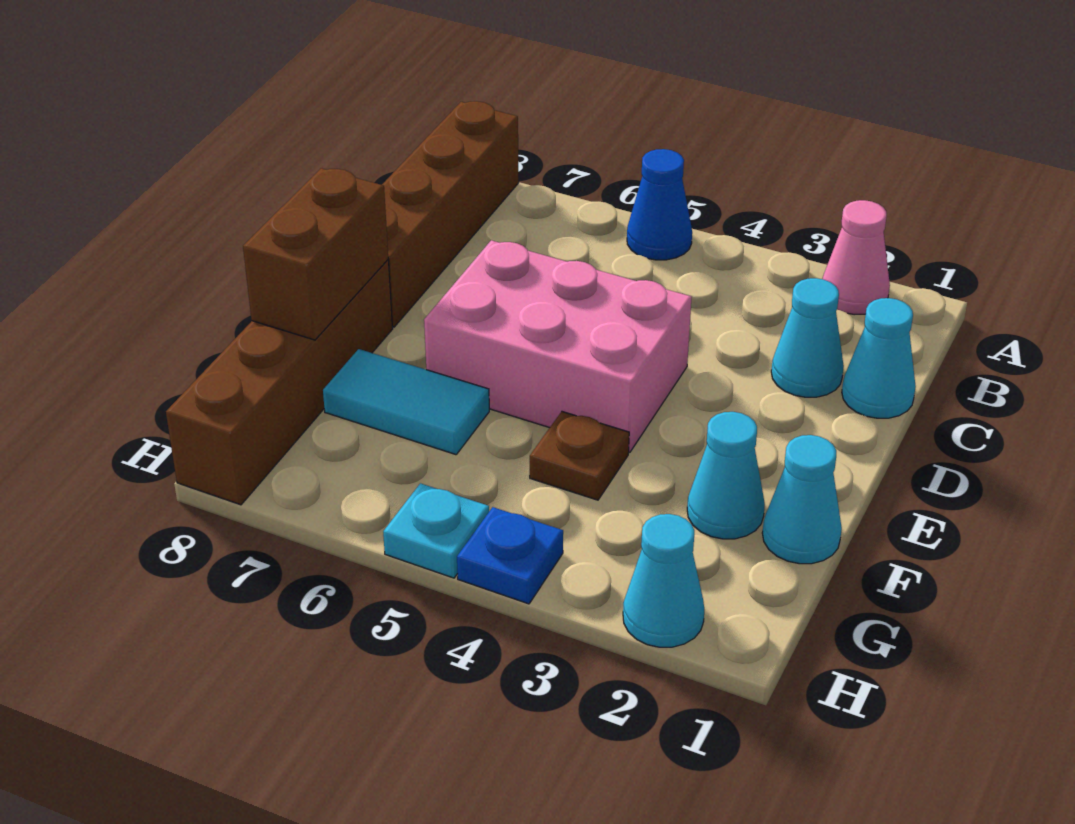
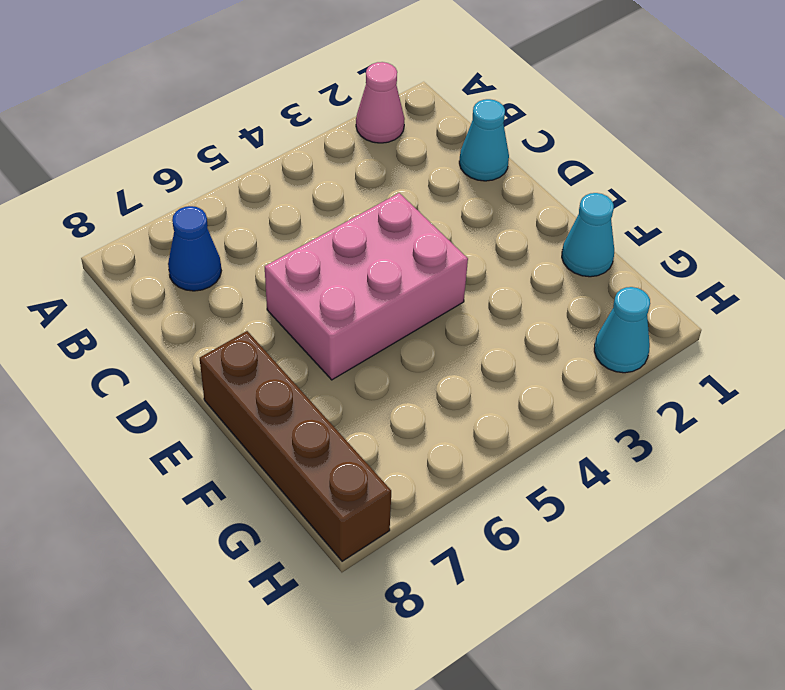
blue 1x1 cone [168,206,221,291] -> blue 1x1 cone moved to [627,149,692,260]
none -> brown 1x4 brick [382,101,519,327]
none -> cyan 1x1 cone [771,278,844,397]
none -> cyan 1x1 cone [687,412,765,539]

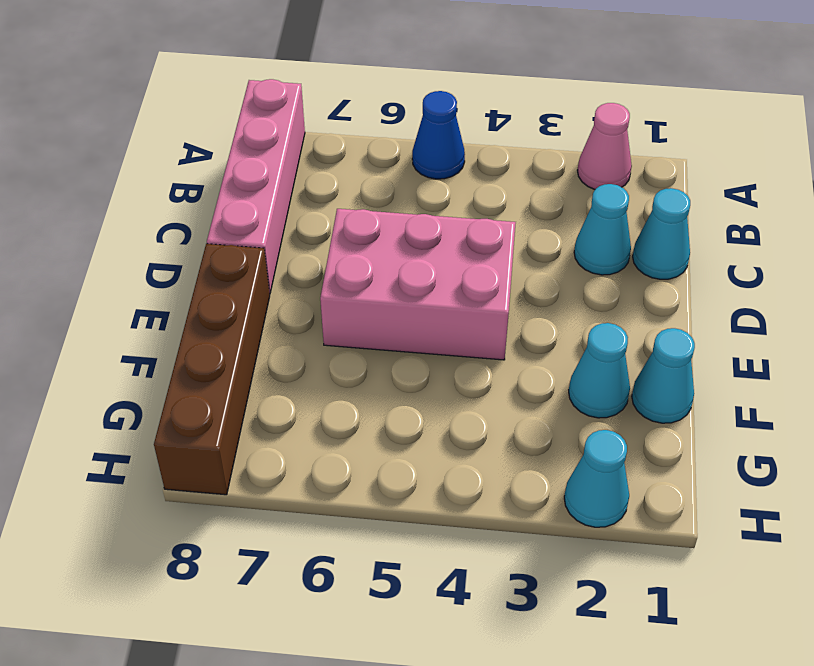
pink 1x4 brick [207,79,305,294] -> brown 1x4 brick [382,101,519,327]
none -> brown 1x1 plate [530,412,629,500]
none -> cyan 1x2 tile [323,349,489,455]
none -> blue 1x1 plate [457,507,563,604]

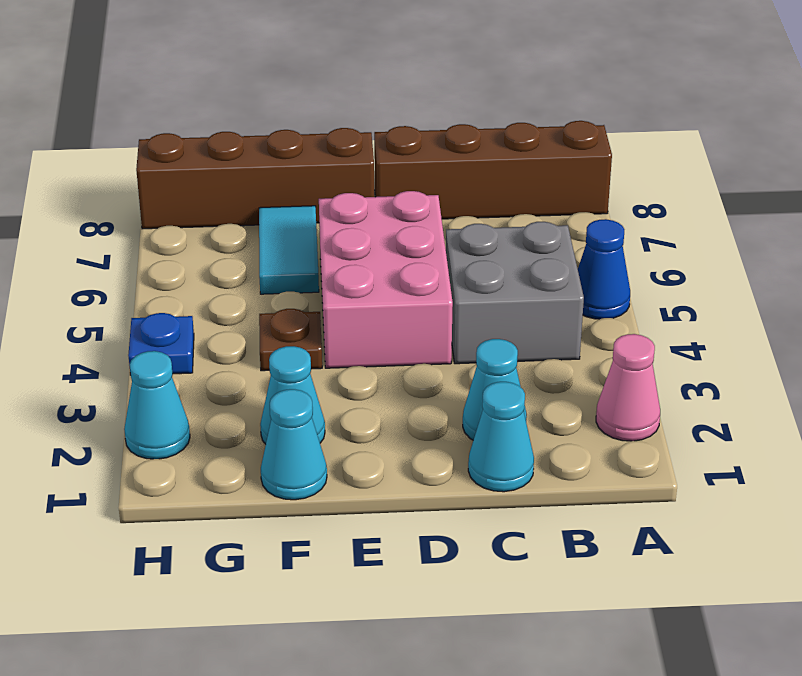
grey 2x2 brick [446,222,584,364] -> none
none -> cyan 1x1 plate [383,483,489,578]
none -> brown 1x2 brick [243,168,388,340]

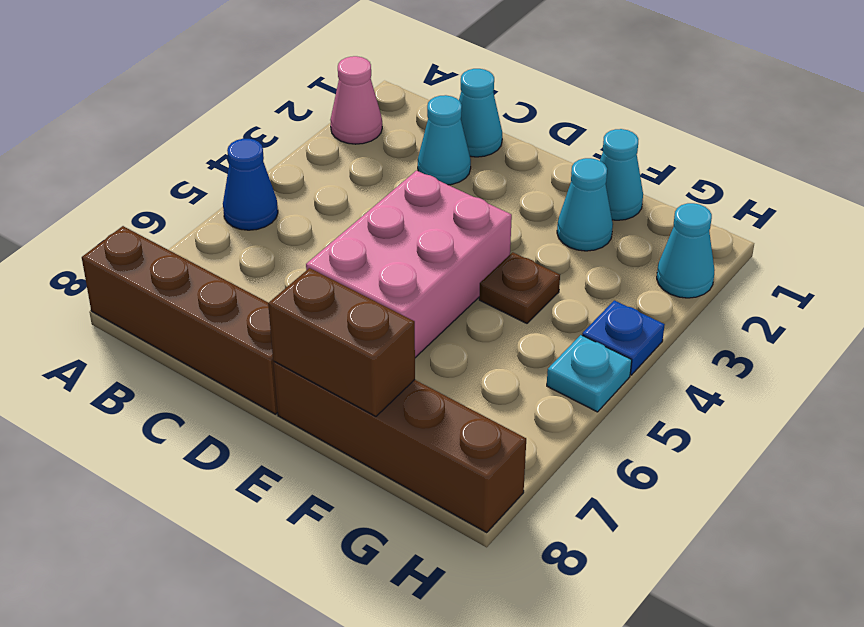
none -> cyan 1x2 tile [323,349,489,455]

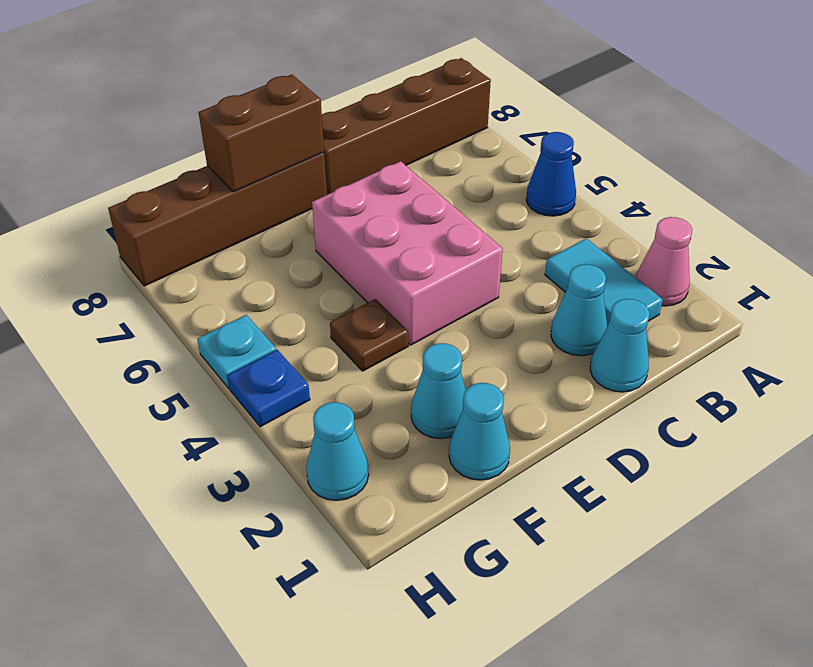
cyan 1x2 tile [545,238,663,326] -> cyan 1x2 tile moved to [323,349,489,455]

